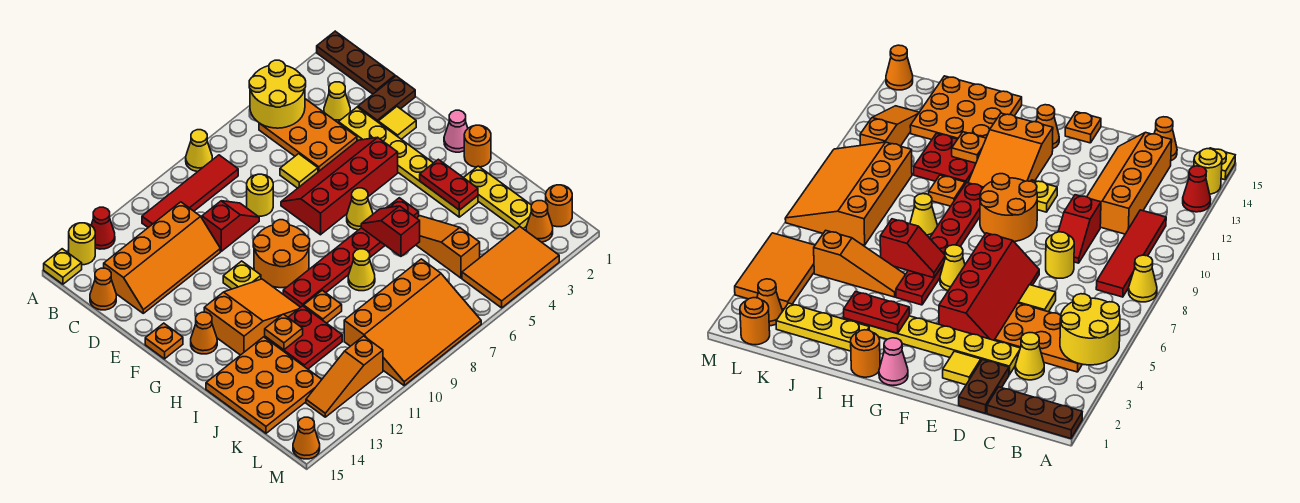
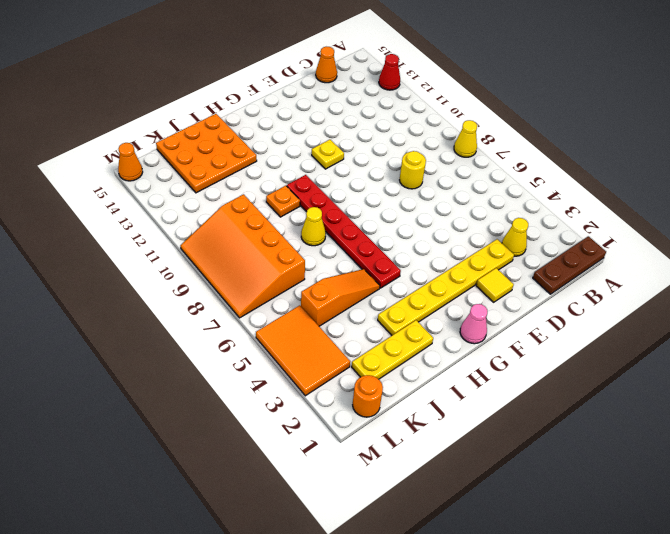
none -> yellow 1x1 round brick [69,223,95,265]
none -> yellow 1x1 plate [44,249,82,284]
none -> orange 2x3 plate [259,99,357,172]
none -> red 1x4 tile [142,155,238,227]

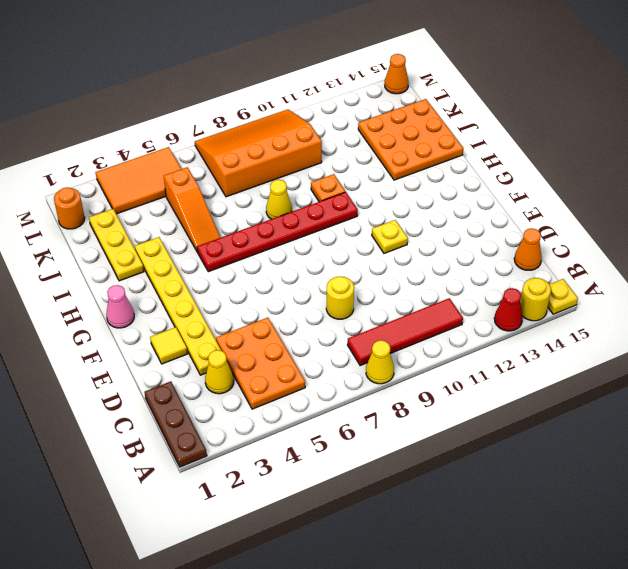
none -> orange 2x4 slope [104,202,220,313]
none -> brown 1x2 plate [358,76,415,122]
none -> yellow 1x1 tile [280,154,318,188]
none -> red 1x2 slope [202,201,259,251]

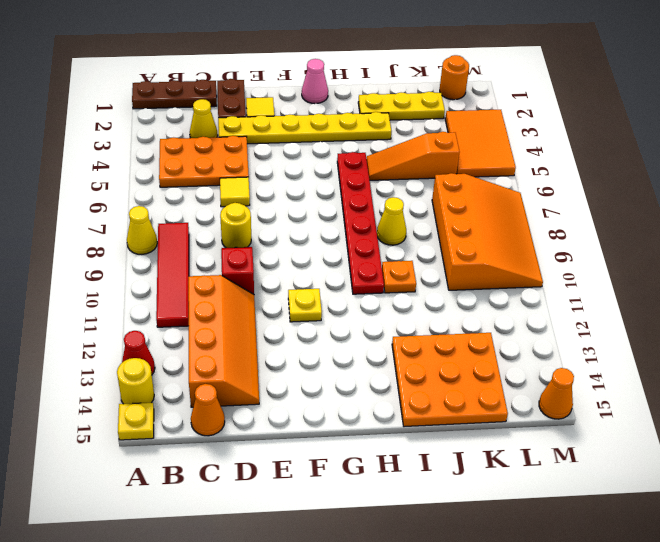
none -> red 2x4 slope [281,137,398,235]
none -> orange 2x2 round brick [253,220,310,288]
none -> orange 1x1 plate [145,323,183,359]
none -> yellow 1x1 cone [347,188,373,230]

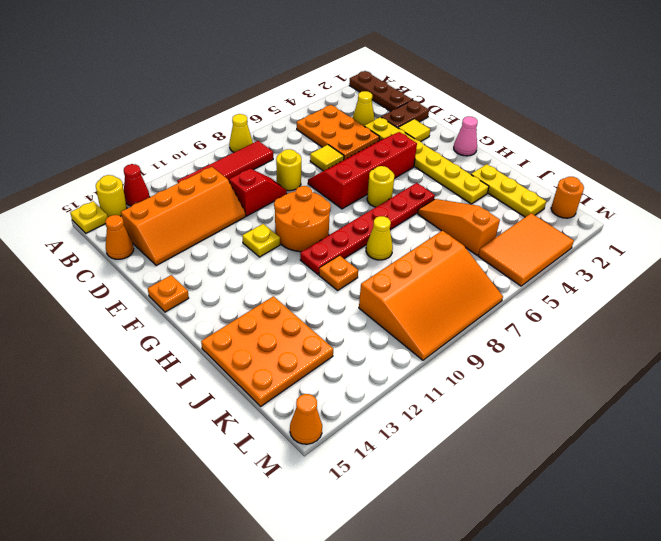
yellow 1x1 round brick [367,166,394,207] -> yellow 1x1 cone [347,188,373,230]
none -> orange 2x3 slope [204,279,300,355]
none -> orange 1x1 cone [191,312,217,354]
none -> orange 1x1 round brick [464,125,491,167]
none -> red 2x2 plate [265,306,342,369]

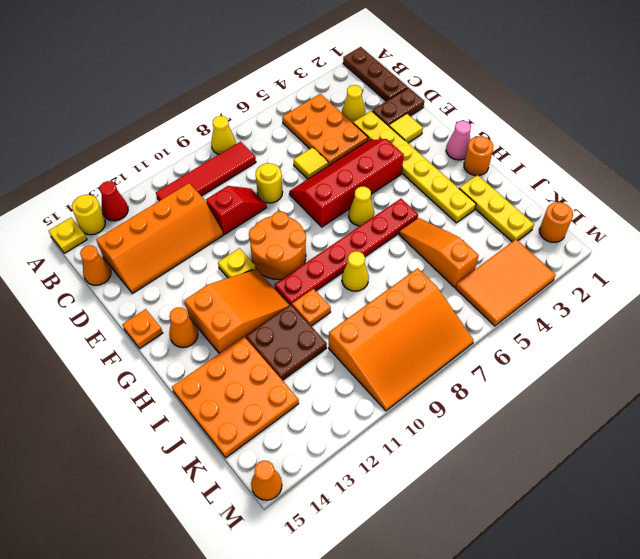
brown 2x2 plate [246,304,327,380] -> red 2x2 plate [265,306,342,369]
none -> orange 1x1 cone [526,201,553,242]
none -> orange 1x3 slope [306,336,383,417]
none -> yellow 2x2 round brick [249,60,306,128]
none -> red 1x2 plate [420,159,478,210]

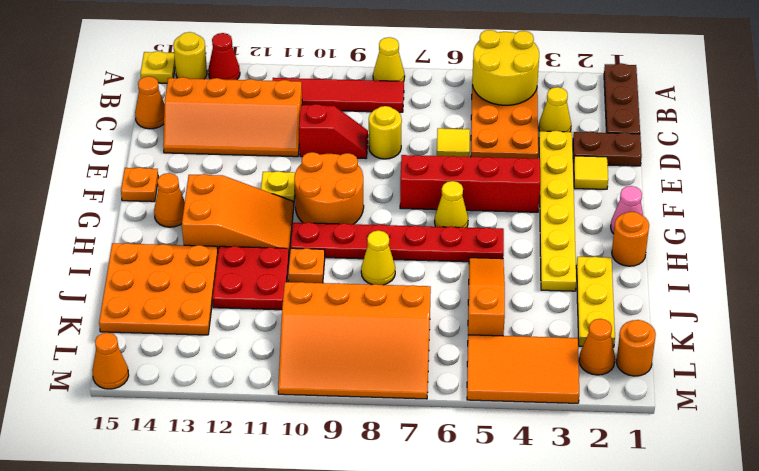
none -> orange 1x3 slope [306,336,383,417]
none -> red 1x2 plate [420,159,478,210]
none -> red 1x2 slope [361,206,420,256]
none -> orange 1x1 plate [265,314,303,350]

